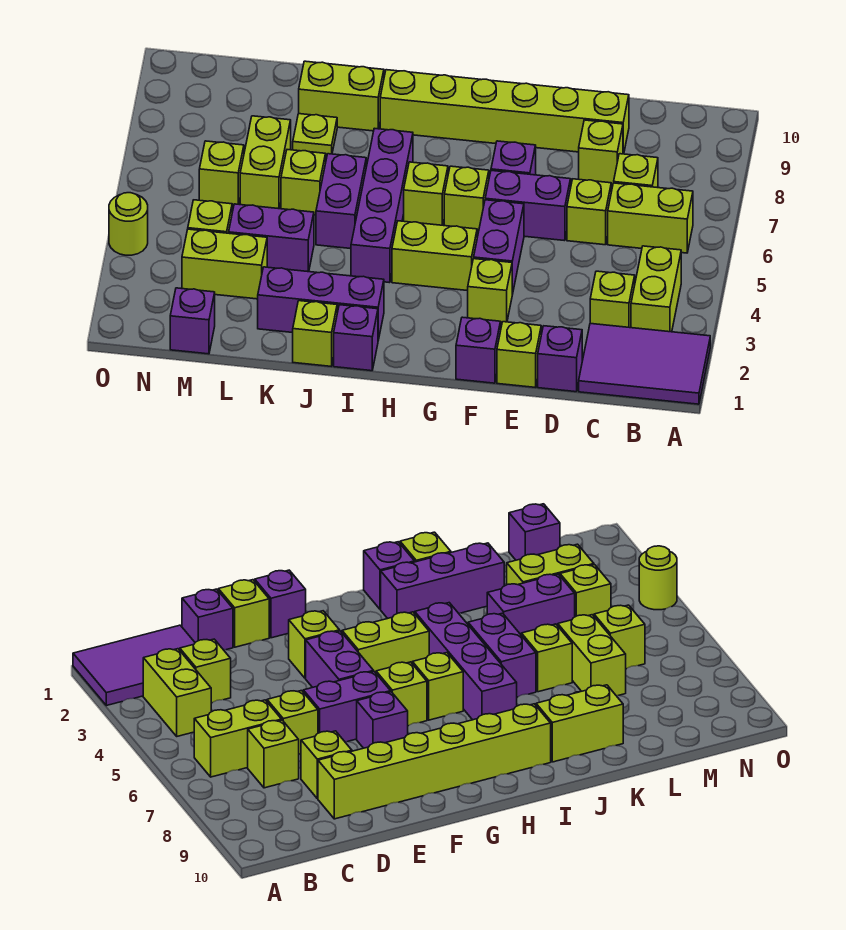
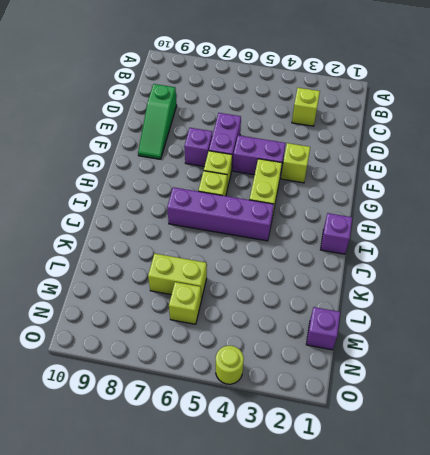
green 1x3 slope [138,84,177,159] -> lime 1x6 brick [380,70,629,154]
none -> purple 2x3 tile [579,324,710,404]
none -> lime 1x2 brick [631,246,681,332]
none -> lime 1x2 brick [608,183,693,253]
none -> lime 1x1 brick [614,154,658,188]

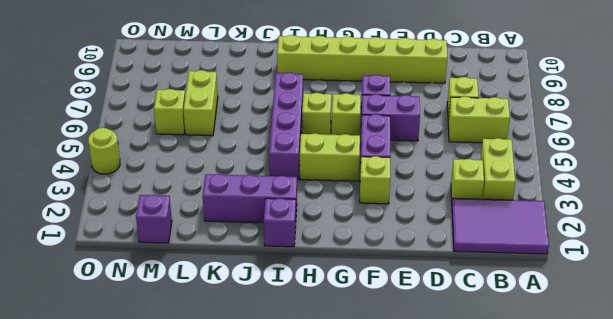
none -> purple 1x1 brick [538,326,582,392]
none -> lime 1x1 brick [567,179,611,245]
none -> lime 1x1 brick [579,120,623,186]
none -> lime 1x1 brick [497,322,541,387]

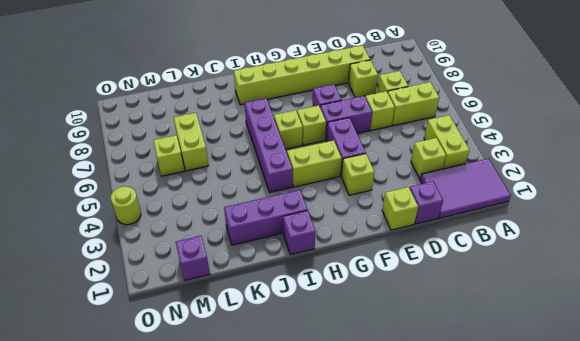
none -> purple 1x1 brick [456,317,501,383]
none -> lime 1x1 brick [293,301,337,366]
none -> purple 1x2 brick [316,154,366,249]
none -> lime 1x2 brick [299,61,384,131]

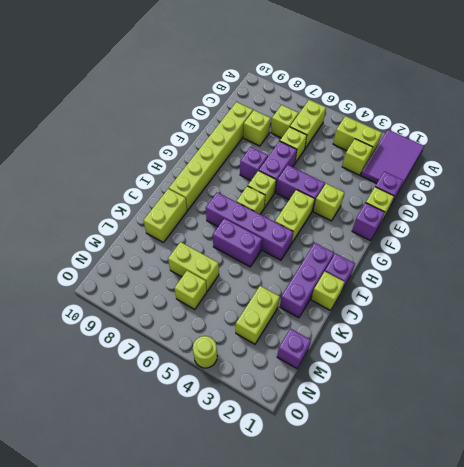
none -> purple 1x2 brick [229,204,314,272]
none -> lime 1x1 brick [281,150,326,215]
none -> lime 1x1 plate [293,114,337,156]
none -> lime 1x1 brick [188,200,232,233]

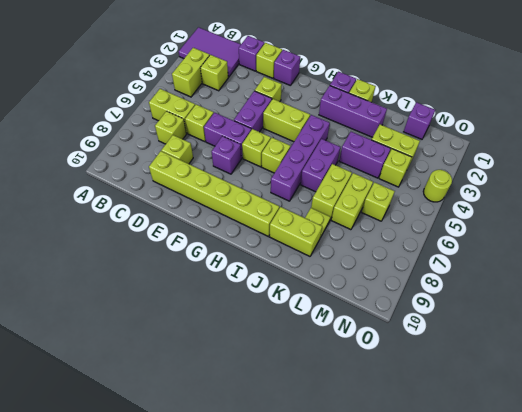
lime 1x2 brick [311,164,352,219] -> lime 1x1 brick [281,150,326,215]

